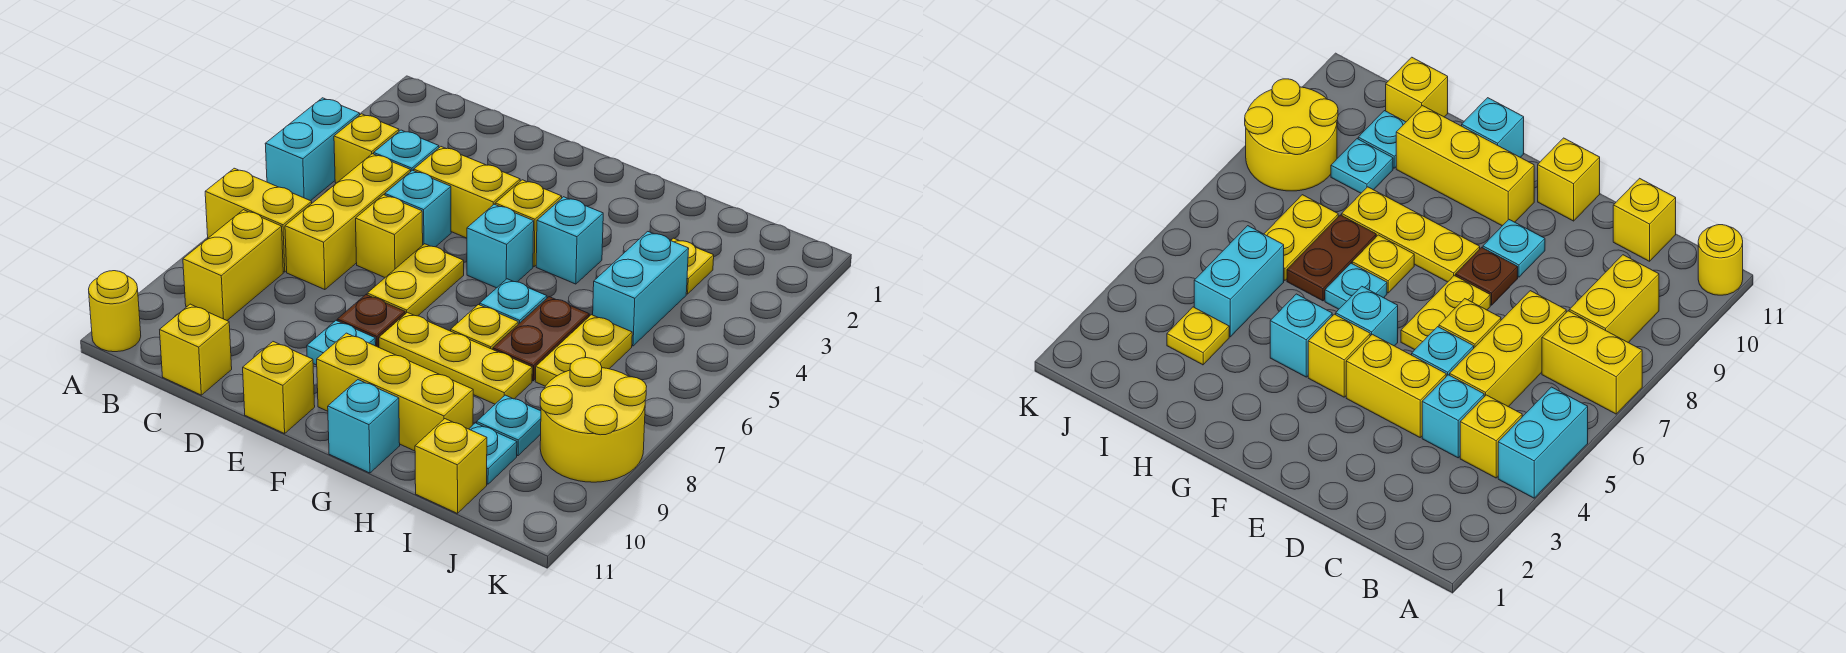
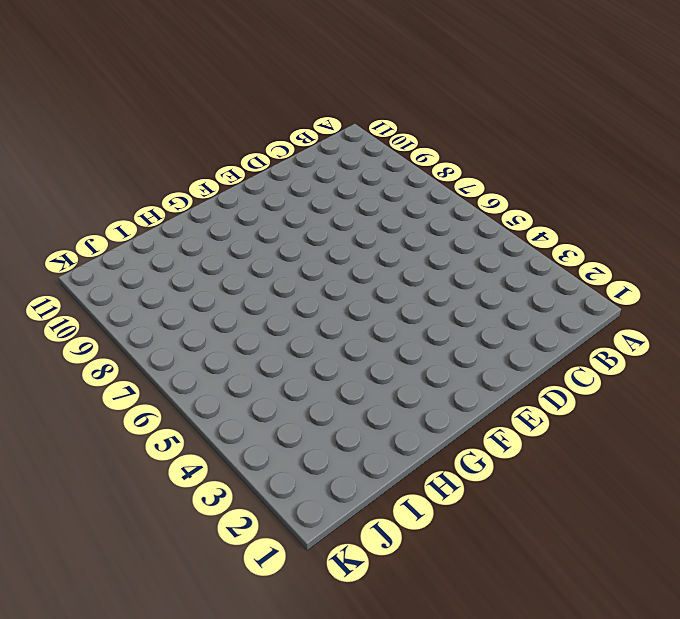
none -> cyan 1x2 brick [265,98,360,201]
none -> yellow 1x2 brick [205,168,312,272]
none -> yellow 1x1 round brick [89,271,141,352]
none -> yellow 1x1 brick [334,114,399,183]

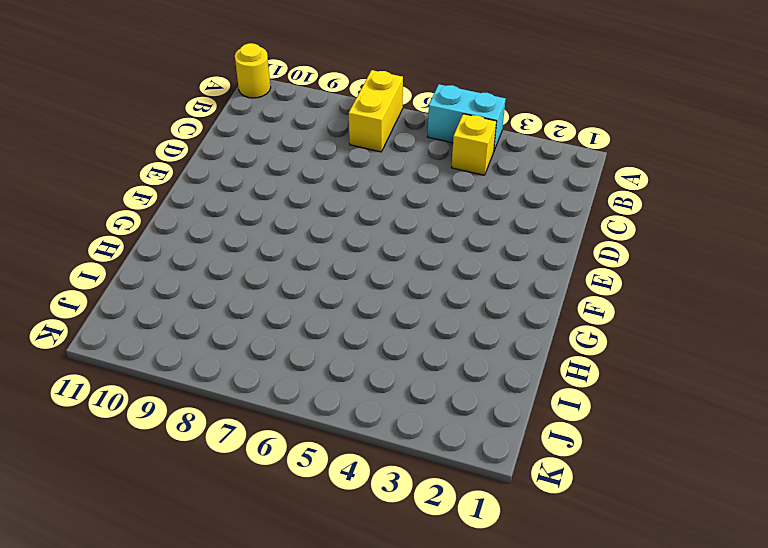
none -> yellow 1x2 brick [183,210,283,320]
none -> cyan 1x1 brick [374,130,439,171]
none -> yellow 1x3 brick [285,154,411,290]
none -> yellow 1x1 brick [160,304,232,395]

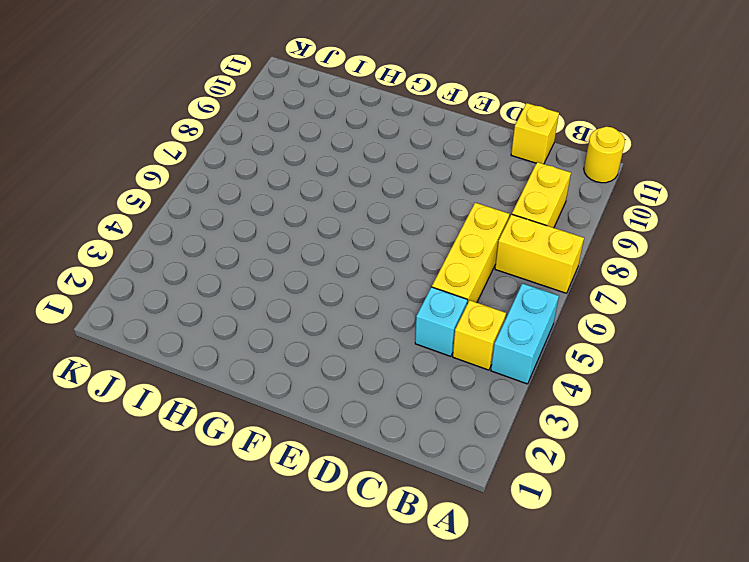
none -> yellow 1x2 brick [414,147,520,238]
none -> cyan 1x1 brick [385,170,451,247]
none -> yellow 1x1 brick [356,195,423,277]
none -> yellow 1x2 plate [367,244,464,316]

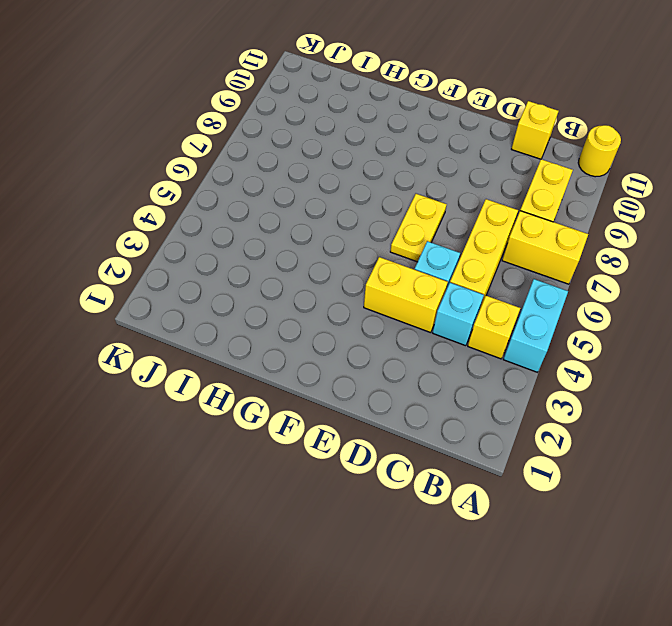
none -> yellow 1x1 brick [356,195,423,277]
none -> brown 1x1 plate [337,295,405,347]
none -> cyan 1x1 plate [307,321,376,365]
none -> yellow 1x1 brick [243,342,315,434]

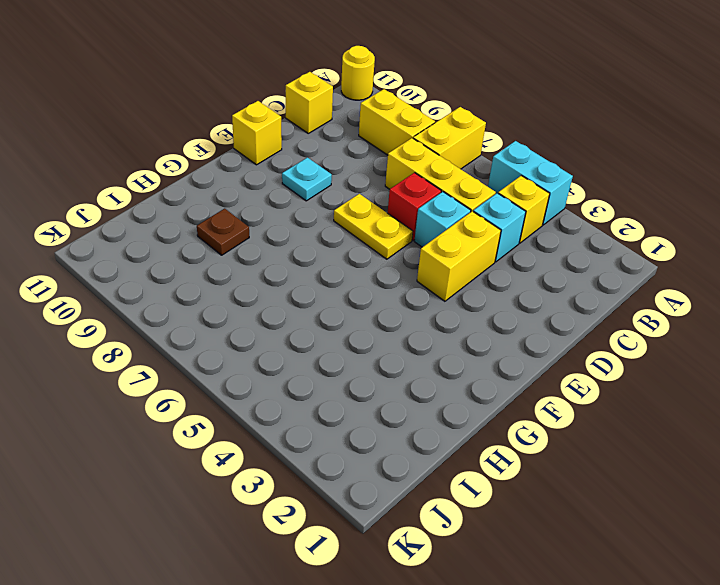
red 1x1 brick [388,173,441,240] -> yellow 1x1 brick [356,195,423,277]
brown 1x1 plate [197,209,249,255] -> brown 1x1 plate moved to [337,295,405,347]
none -> yellow 1x1 brick [495,180,562,266]
none -> cyan 1x1 brick [467,204,534,288]
none -> yellow 1x3 plate [379,312,532,404]
none -> yellow 1x3 brick [317,333,473,451]

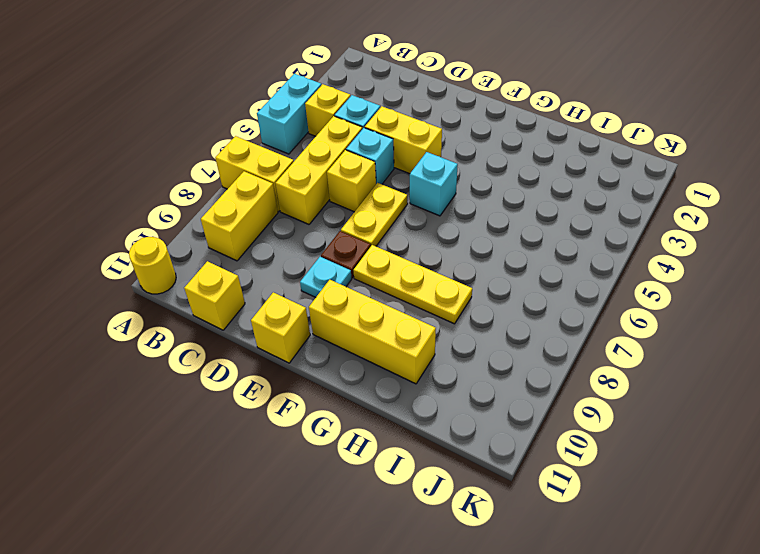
none -> yellow 1x1 brick [495,180,562,266]
none -> cyan 1x1 brick [536,197,603,284]
none -> cyan 1x1 plate [480,279,547,324]
none -> yellow 1x1 plate [451,305,518,350]

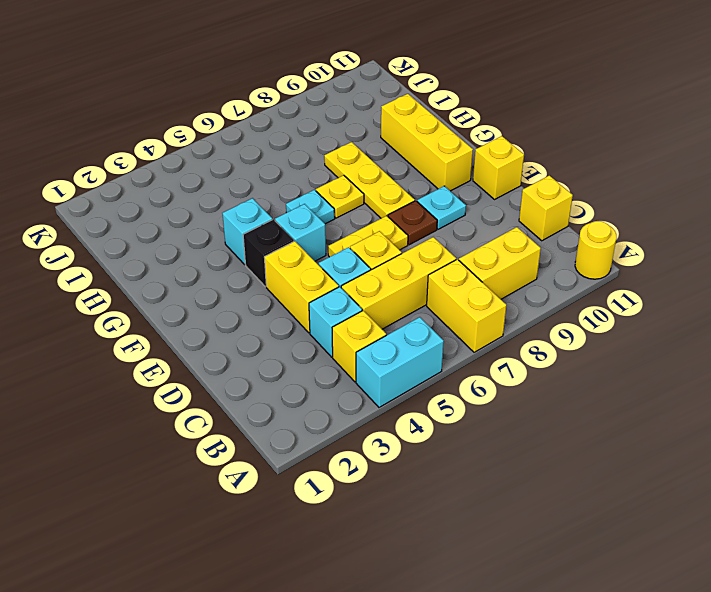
black 1x1 brick [243,219,294,287] -> yellow 1x1 brick [495,180,562,266]
none -> cyan 1x1 brick [328,380,400,473]
none -> brown 1x2 plate [493,297,589,381]
none -> yellow 1x1 plate [671,238,714,294]
none -> cyan 1x2 brick [593,232,689,346]

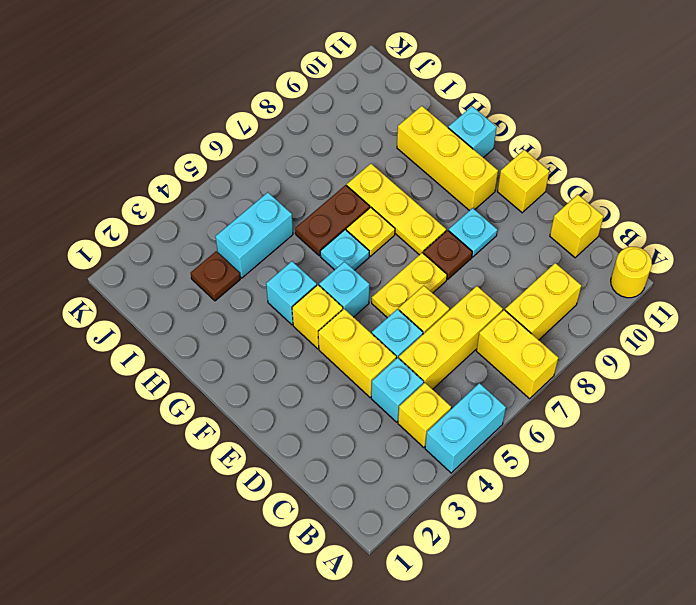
brown 1x1 plate [191,251,240,301] -> yellow 1x1 plate [671,238,714,294]
none -> yellow 1x2 plate [535,315,632,386]
none -> cyan 1x1 plate [477,395,541,456]
none -> cyan 1x1 plate [469,423,517,484]
none -> yellow 1x1 brick [415,419,487,513]

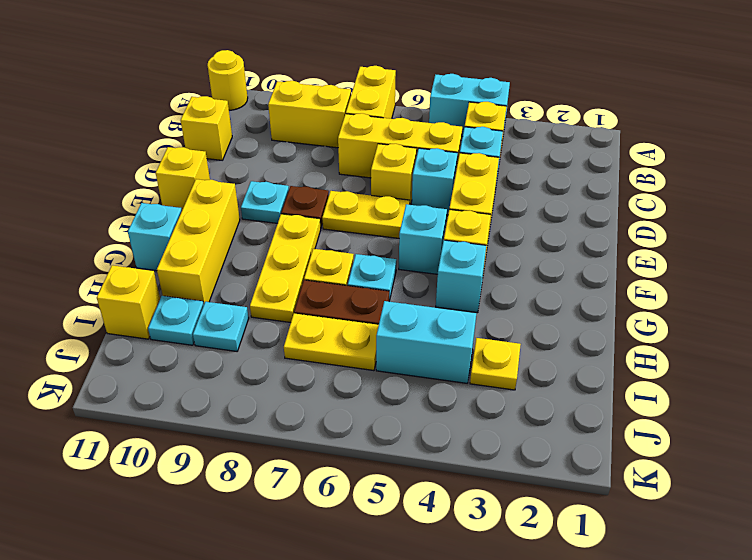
none -> yellow 2x2 round brick [540,358,647,482]

